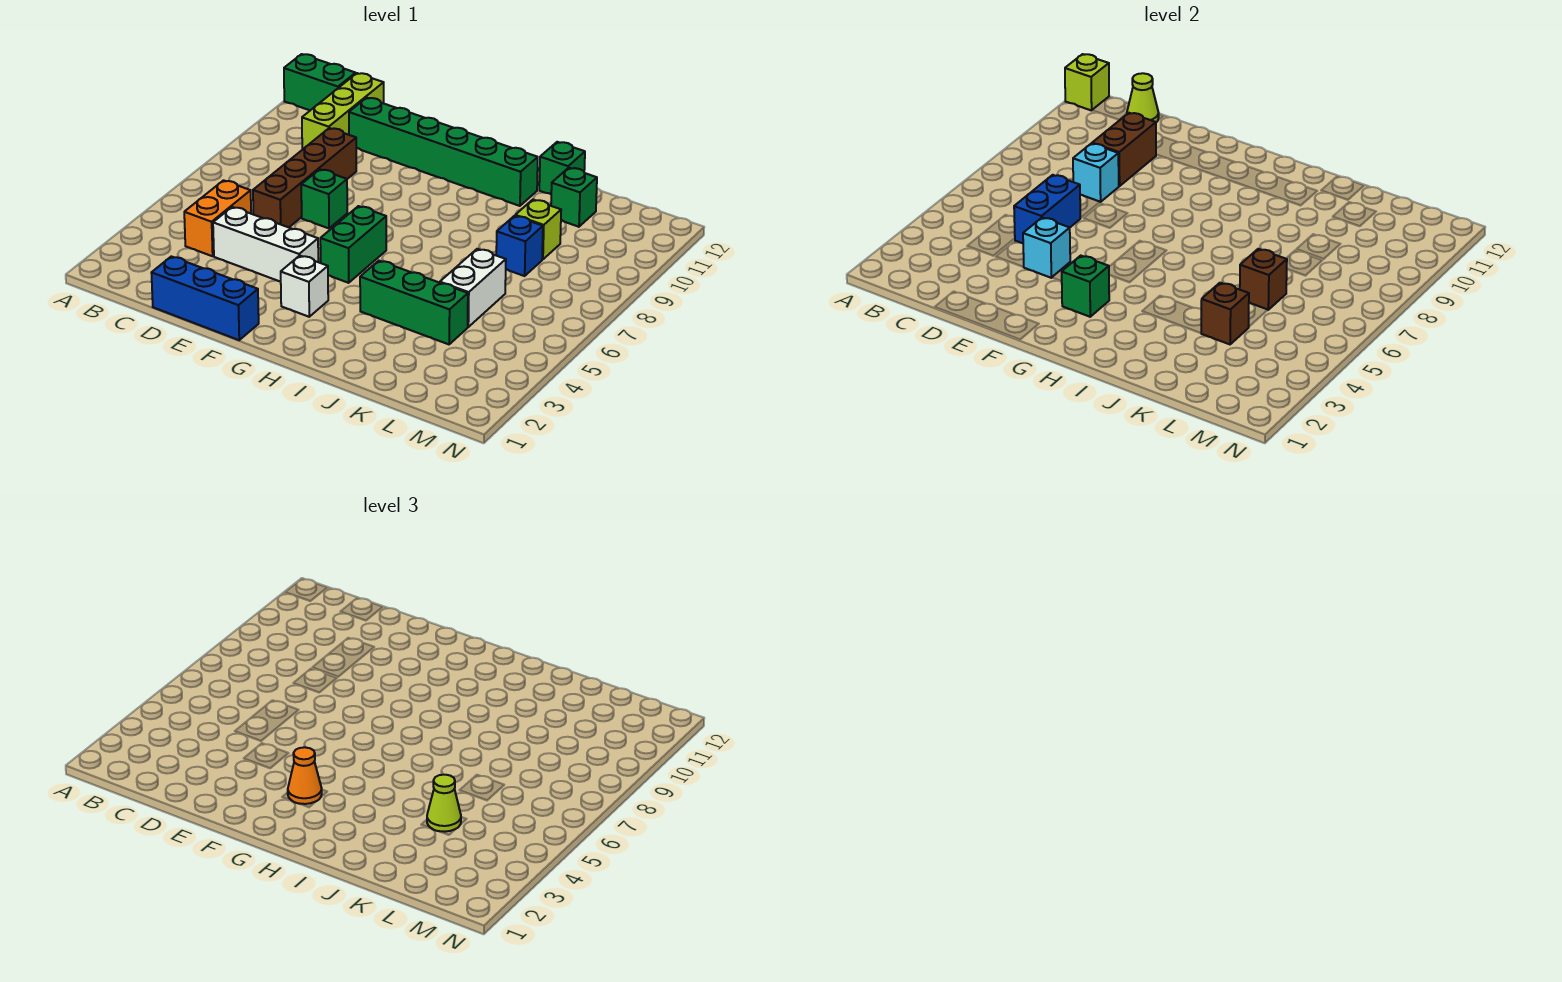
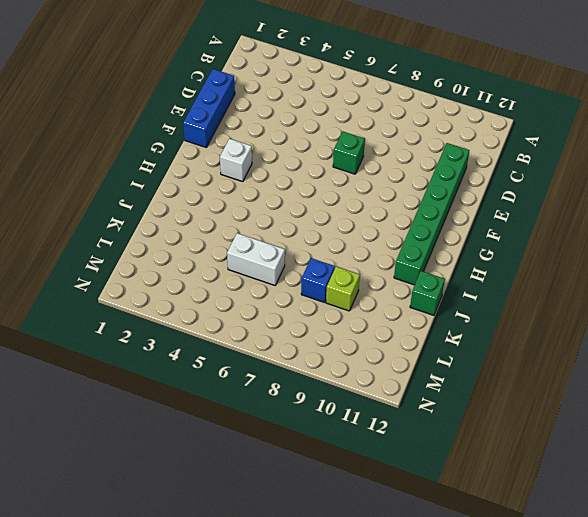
none -> green 1x2 brick [284,54,356,110]
none -> orange 1x2 brick [184,180,251,256]
none -> lime 1x3 brick [302,73,384,150]

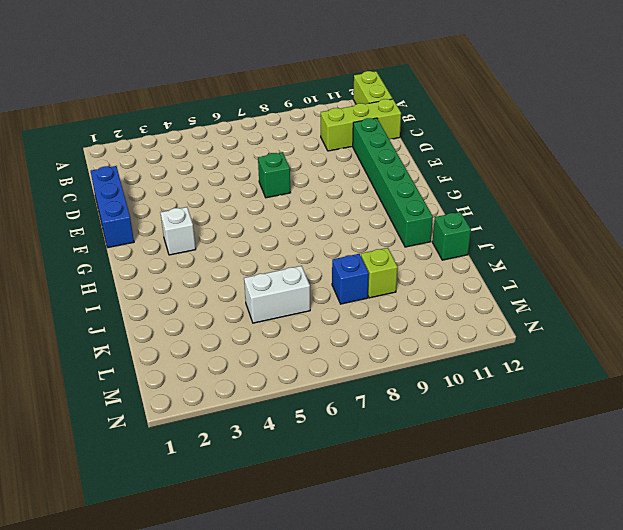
lime 1x2 brick [353,71,393,104] -> green 1x2 brick [284,54,356,110]
none -> orange 1x2 brick [184,180,251,256]
none -> white 1x3 brick [213,207,318,282]
none -> brown 1x4 brick [253,128,356,227]

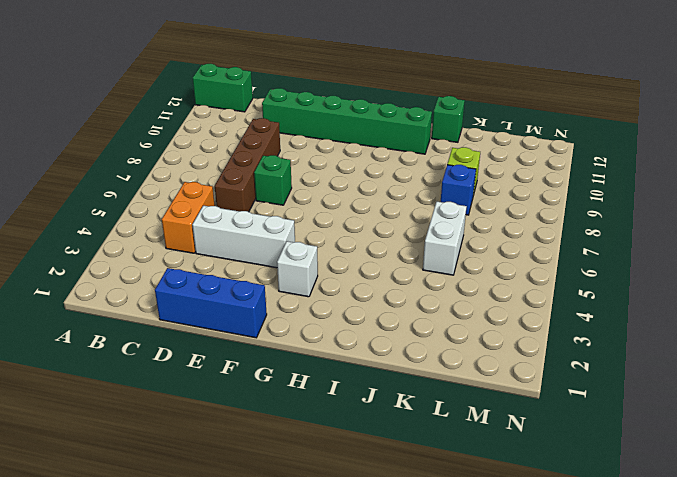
none -> lime 1x3 brick [302,73,384,150]
none -> green 1x2 brick [320,206,386,283]
none -> green 1x3 brick [360,261,468,344]

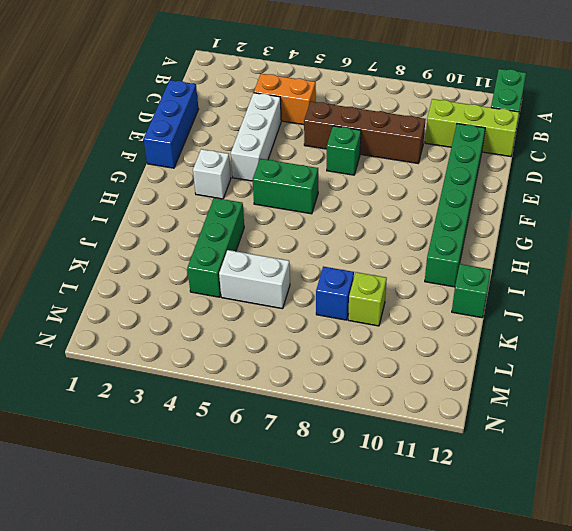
none -> green 1x1 brick [551,168,597,227]
none -> lime 1x1 brick [1065,54,1109,111]
none -> lime 1x1 cone [1127,73,1159,122]

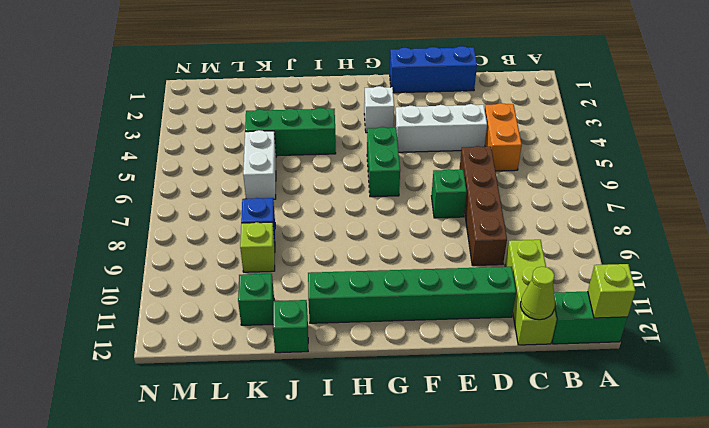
none -> blue 1x2 brick [1014,175,1080,243]
none -> cyan 1x1 brick [1073,143,1119,202]
none -> brown 1x2 brick [1092,113,1156,186]

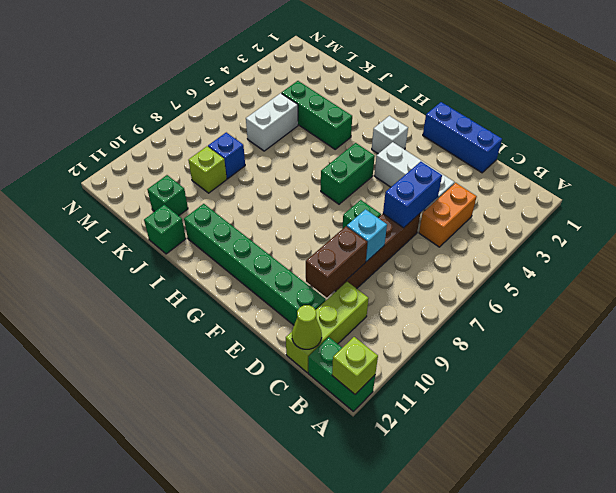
none -> cyan 1x1 brick [1023,218,1070,278]
none -> green 1x1 brick [1061,256,1109,317]
none -> brown 1x1 brick [1201,283,1249,344]

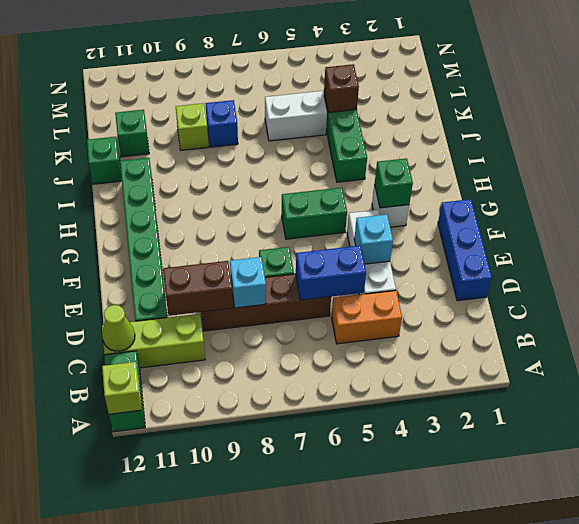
none -> brown 1x1 brick [1240,249,1287,310]
none -> orange 1x1 cone [288,747,322,804]
none -> lime 1x1 cone [427,775,461,832]

